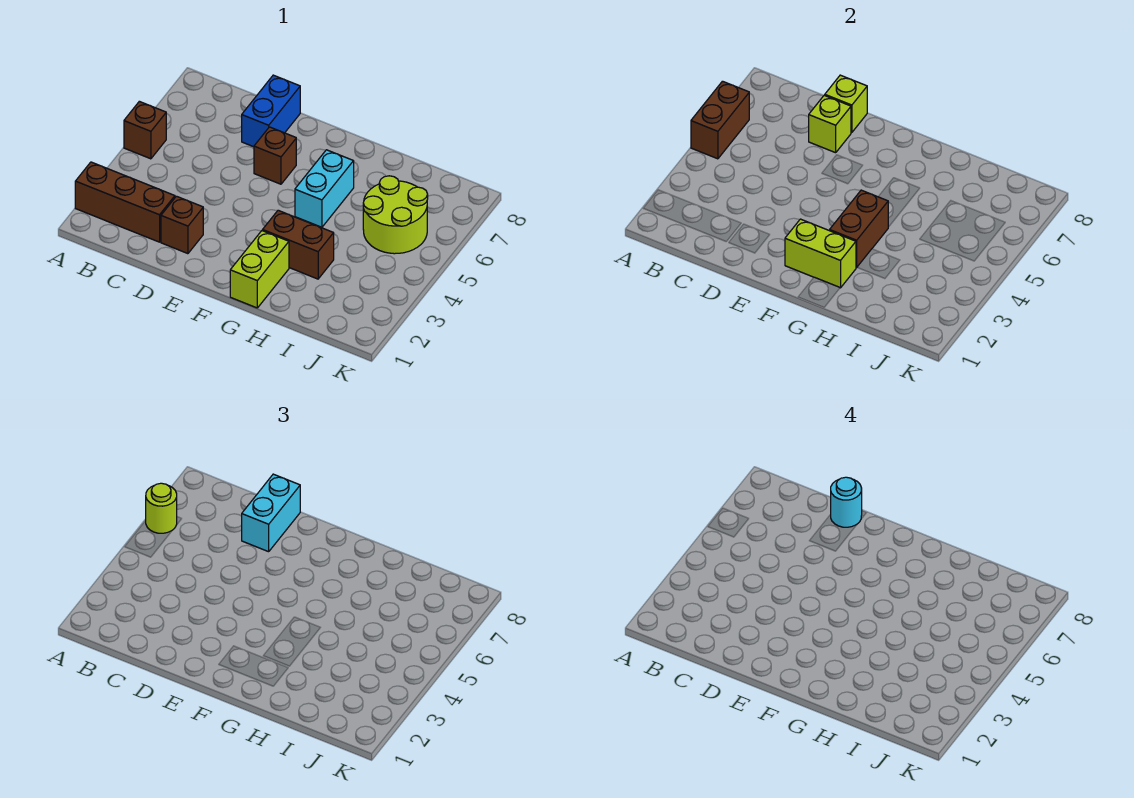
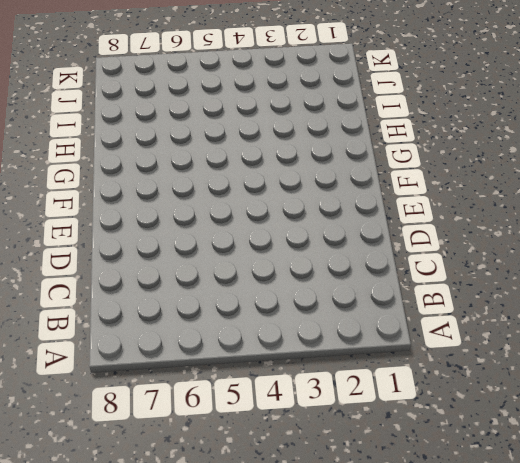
none -> brown 1x3 brick [75,162,175,242]
none -> brown 1x1 brick [124,101,166,159]
none -> brown 1x1 brick [161,196,203,254]

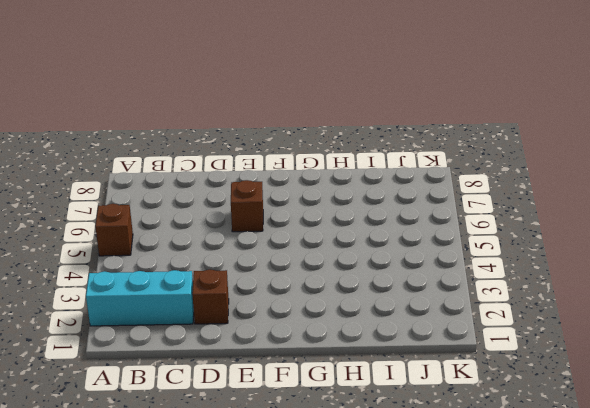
cyan 1x3 brick [86,270,194,326] -> brown 1x3 brick [75,162,175,242]
none -> blue 1x2 brick [242,75,300,147]
none -> lime 1x2 brick [230,231,289,308]
none -> brown 1x2 brick [263,210,334,279]

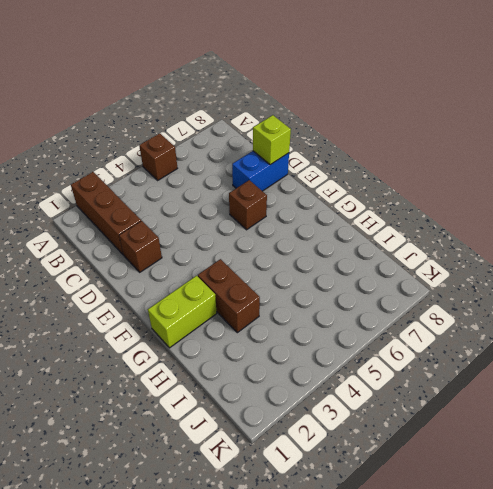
none -> cyan 1x2 brick [295,150,354,227]
none -> lime 2x2 round brick [363,176,428,254]
none -> brown 1x2 brick [691,81,749,159]

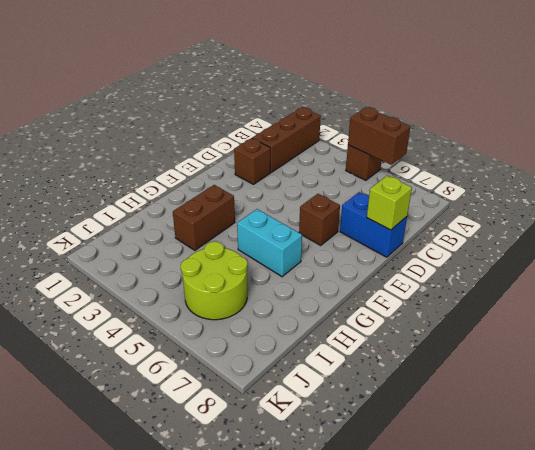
none -> lime 1x2 brick [230,231,289,308]
none -> lime 1x1 brick [809,95,851,153]
none -> lime 1x2 brick [785,219,856,288]

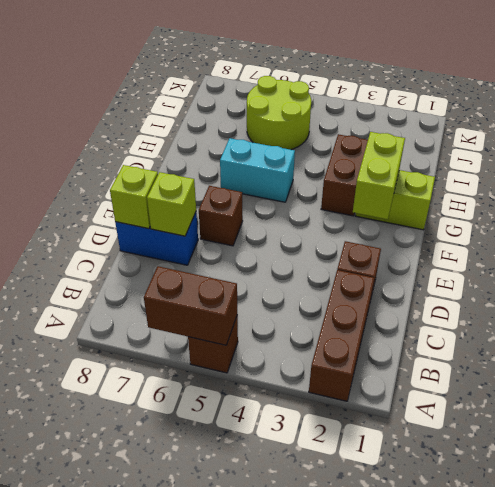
none -> brown 1x2 brick [830,190,888,268]
none -> lime 1x1 round brick [146,483,177,533]
none -> cyan 1x2 brick [242,474,300,552]

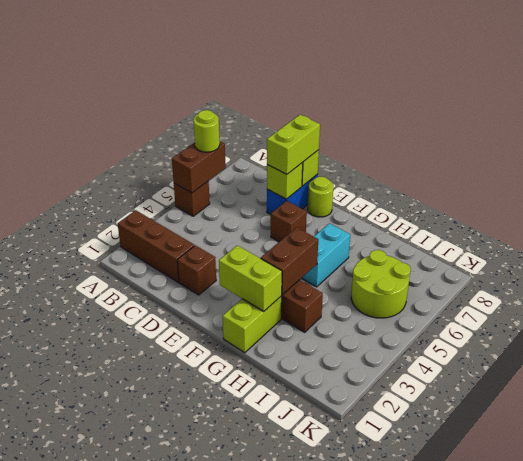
lime 1x2 brick [267,115,320,174] -> cyan 1x2 brick [242,474,300,552]
lime 1x1 round brick [308,177,333,217] -> none
none -> cyan 1x1 round brick [831,477,862,527]

